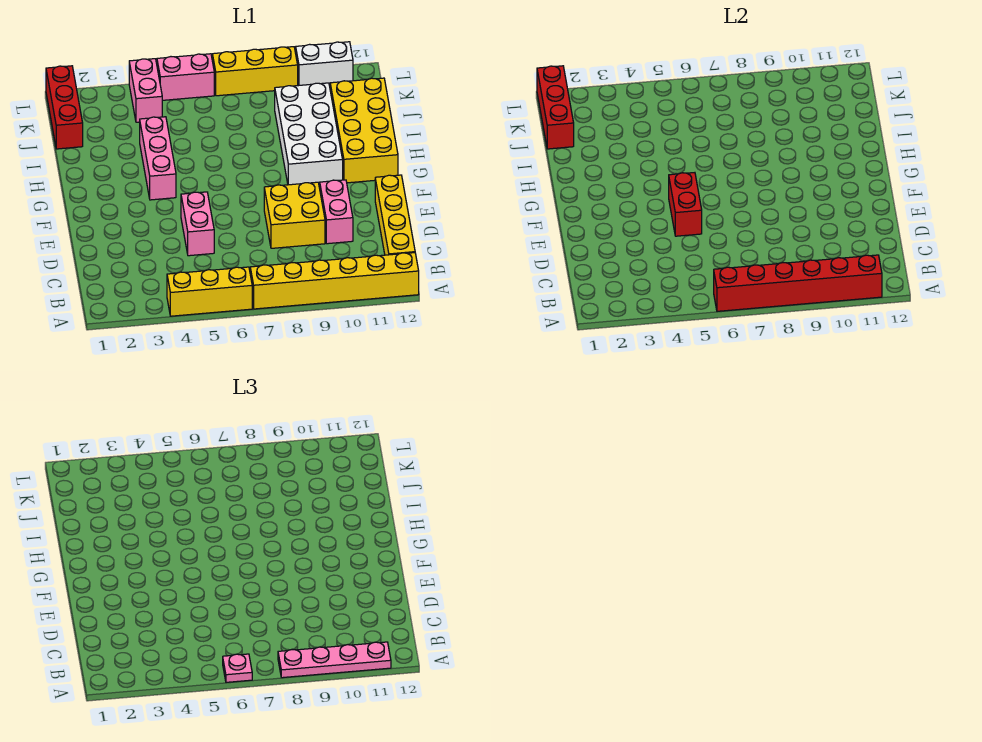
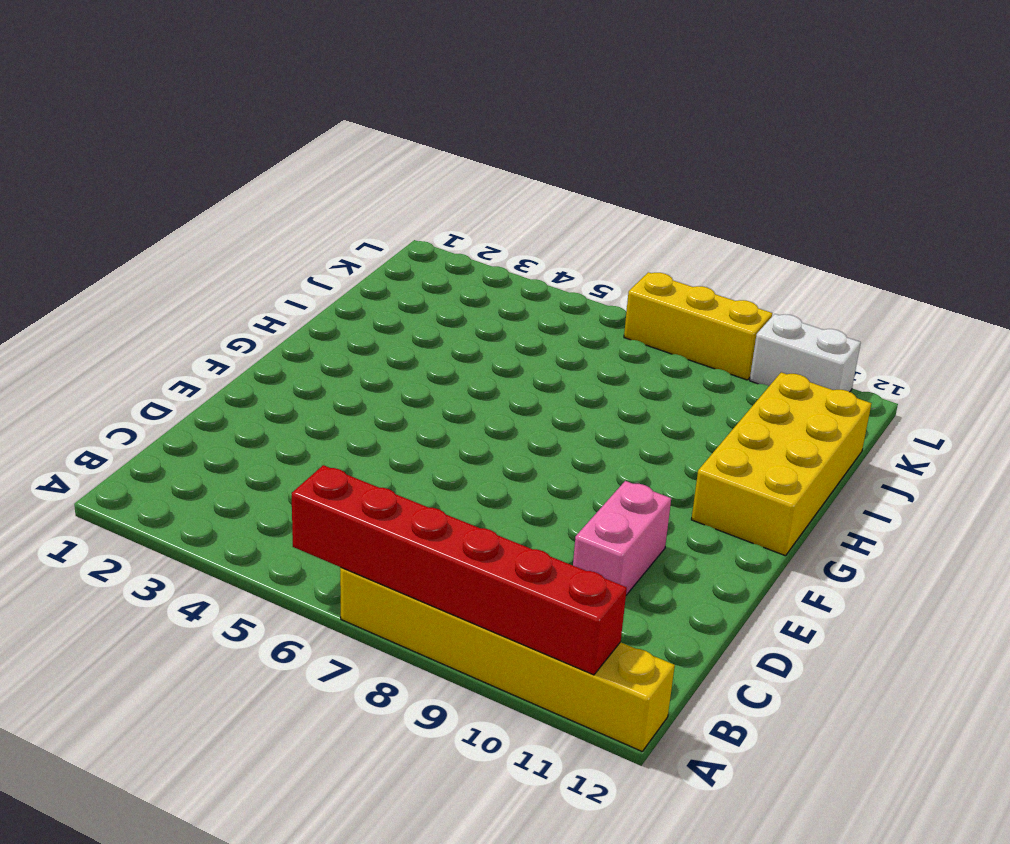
none -> yellow 1x3 brick [167,267,252,316]
none -> yellow 1x4 brick [375,175,415,255]
none -> pink 1x2 brick [181,192,214,256]

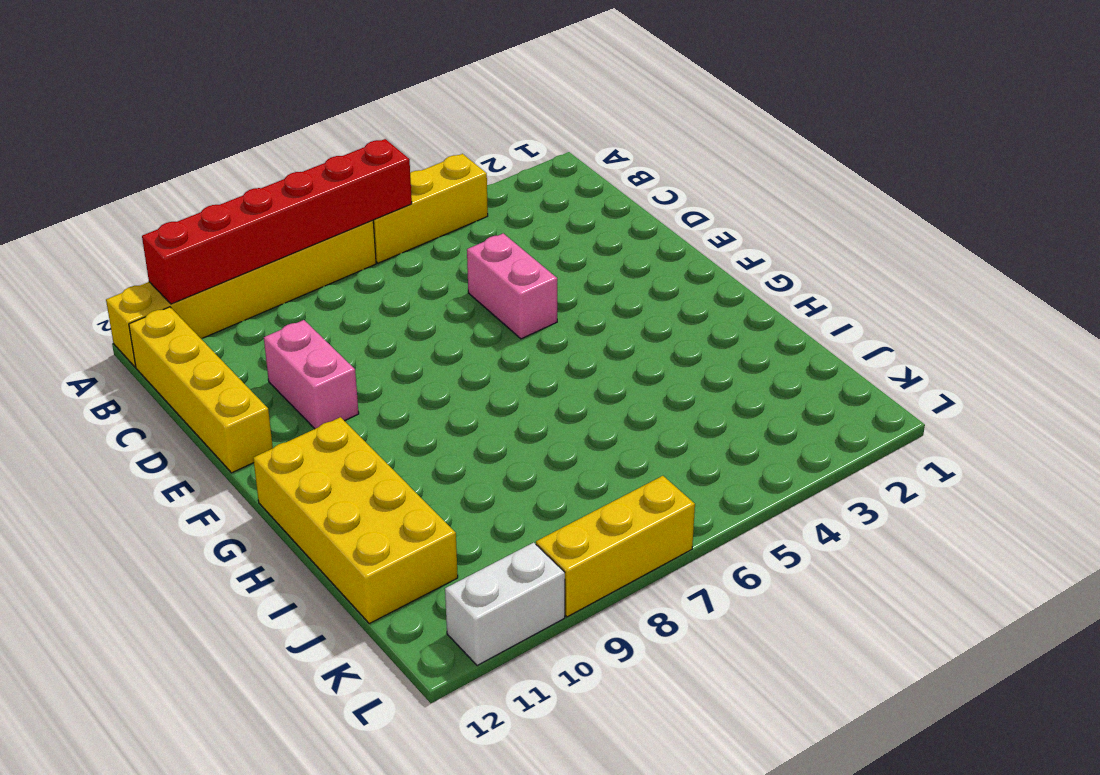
none -> yellow 2x2 brick [264,182,325,248]
none -> pink 1x3 brick [140,117,176,200]
none -> white 2x4 brick [275,83,343,185]

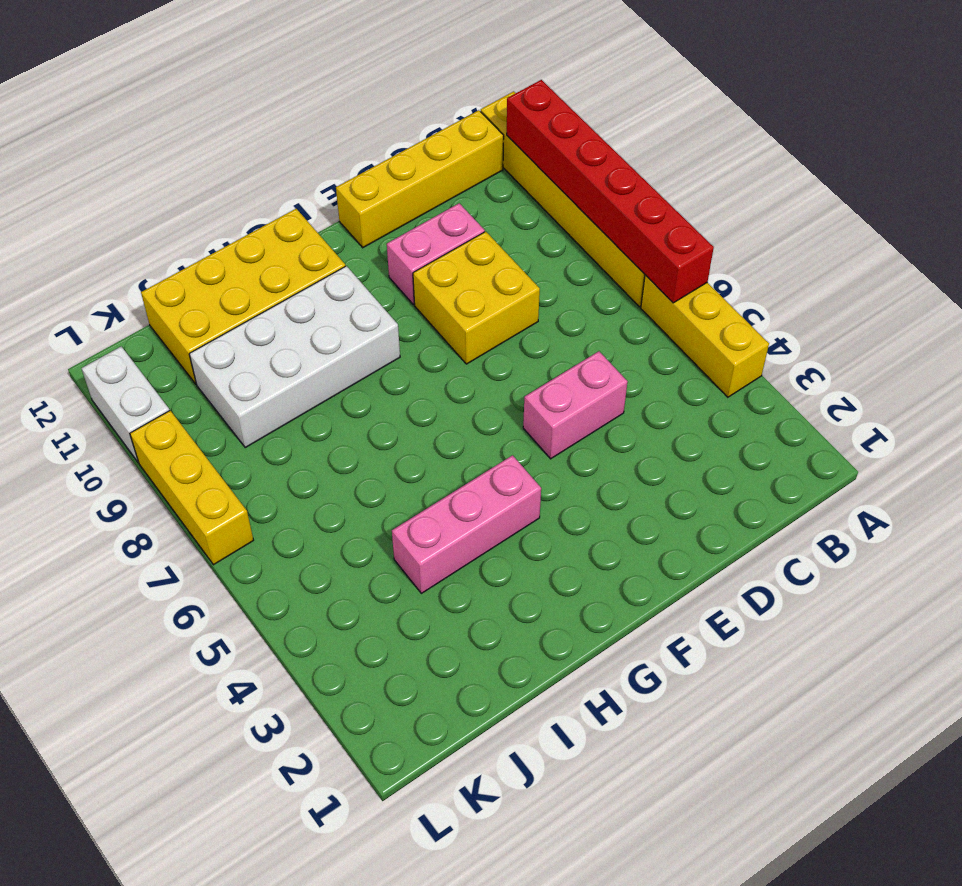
none -> red 1x3 brick [46,66,83,149]
none -> pink 1x2 brick [129,59,162,122]
none -> pink 1x2 brick [157,54,214,100]

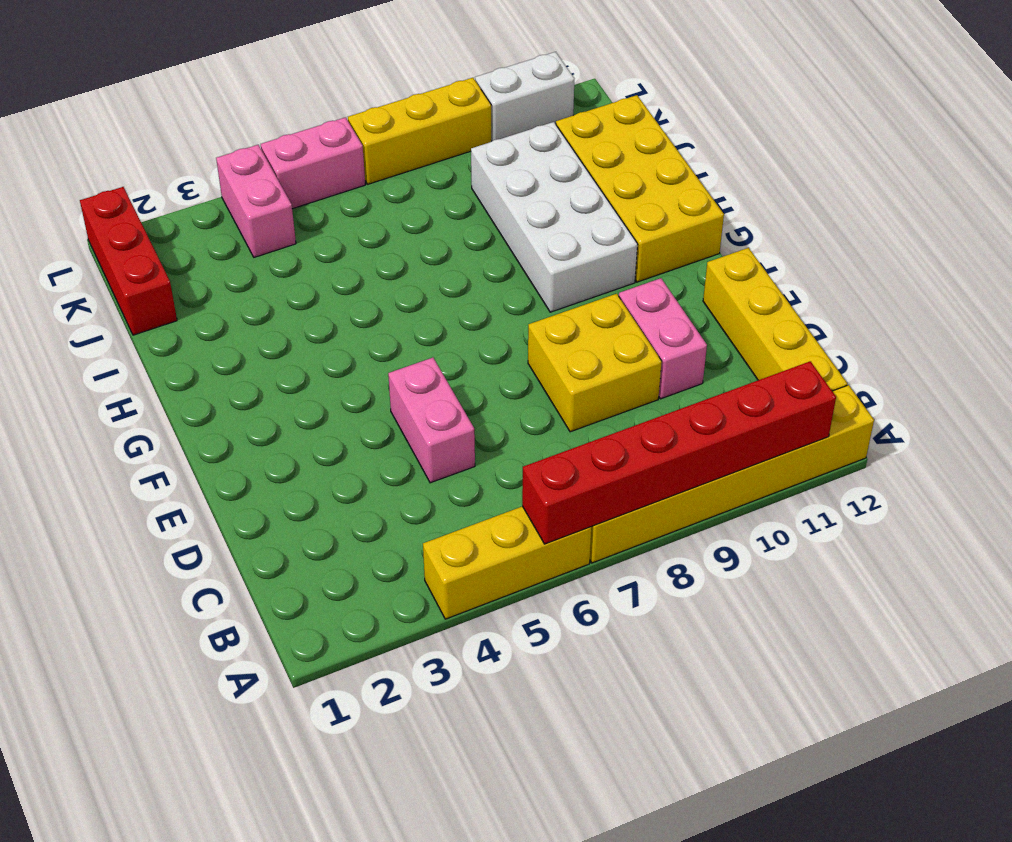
none -> pink 1x3 brick [140,117,176,200]
none -> red 1x2 brick [669,173,702,236]
none -> red 1x3 brick [537,66,574,149]

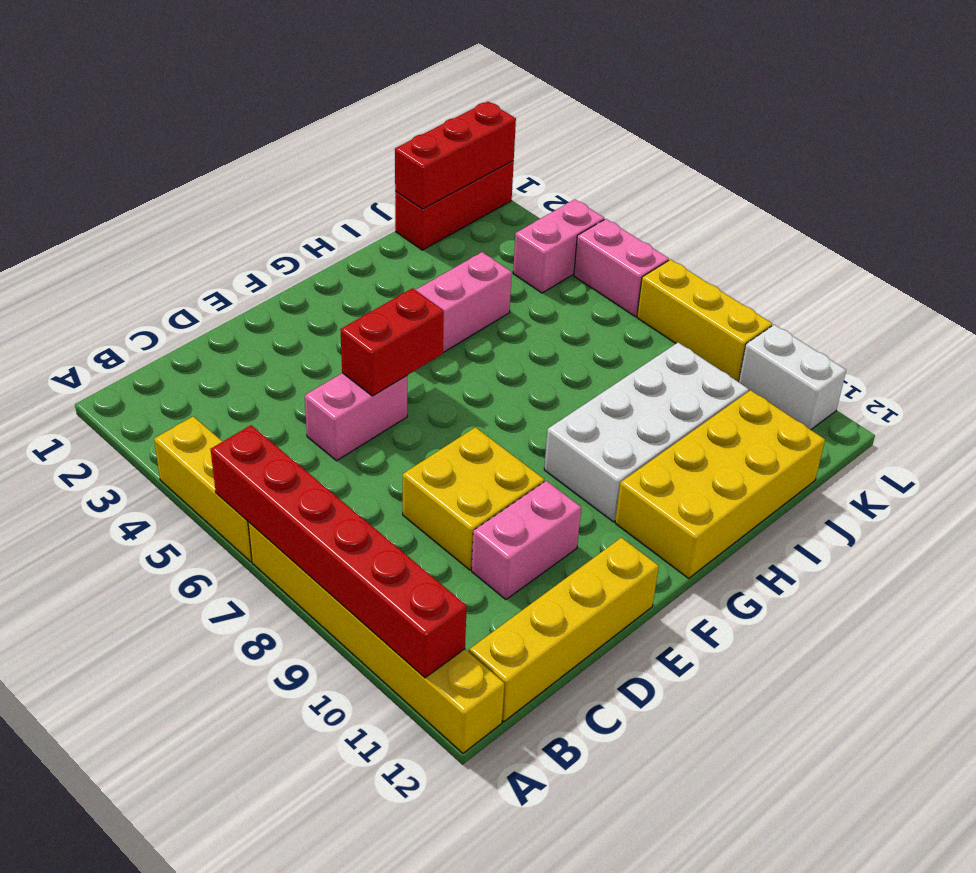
none -> pink 1x1 plate [223,654,252,682]
none -> pink 1x4 plate [278,642,391,678]

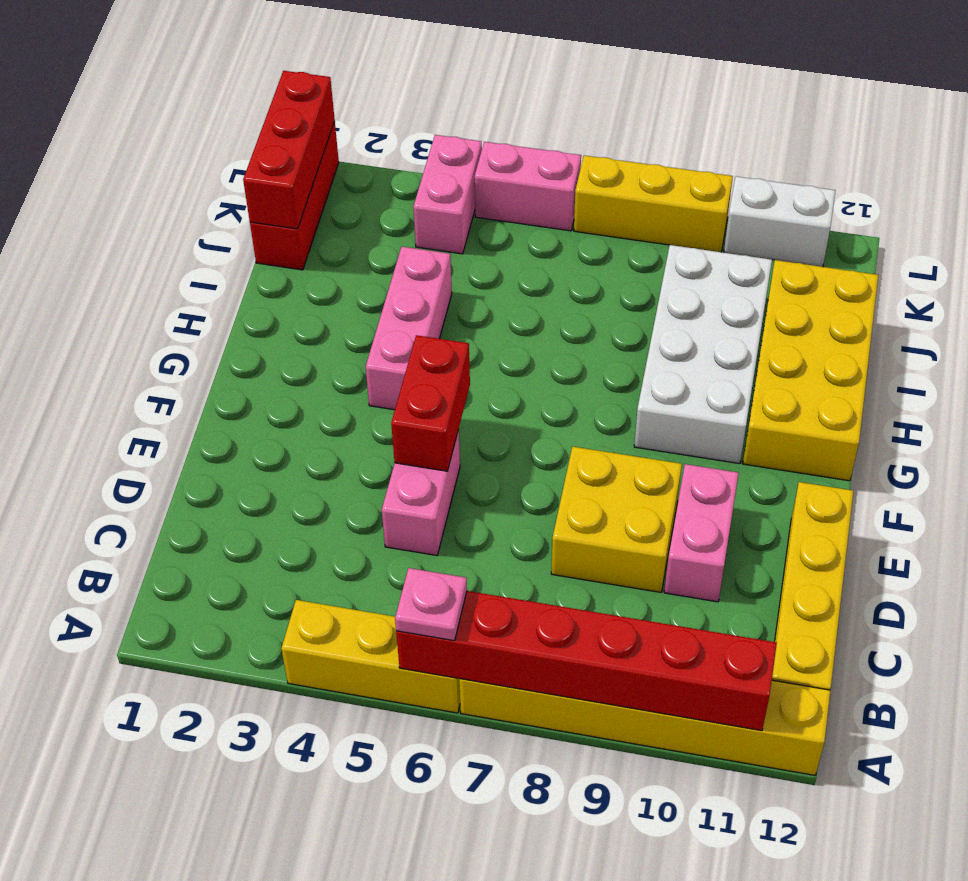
none -> pink 1x4 plate [278,642,391,678]

